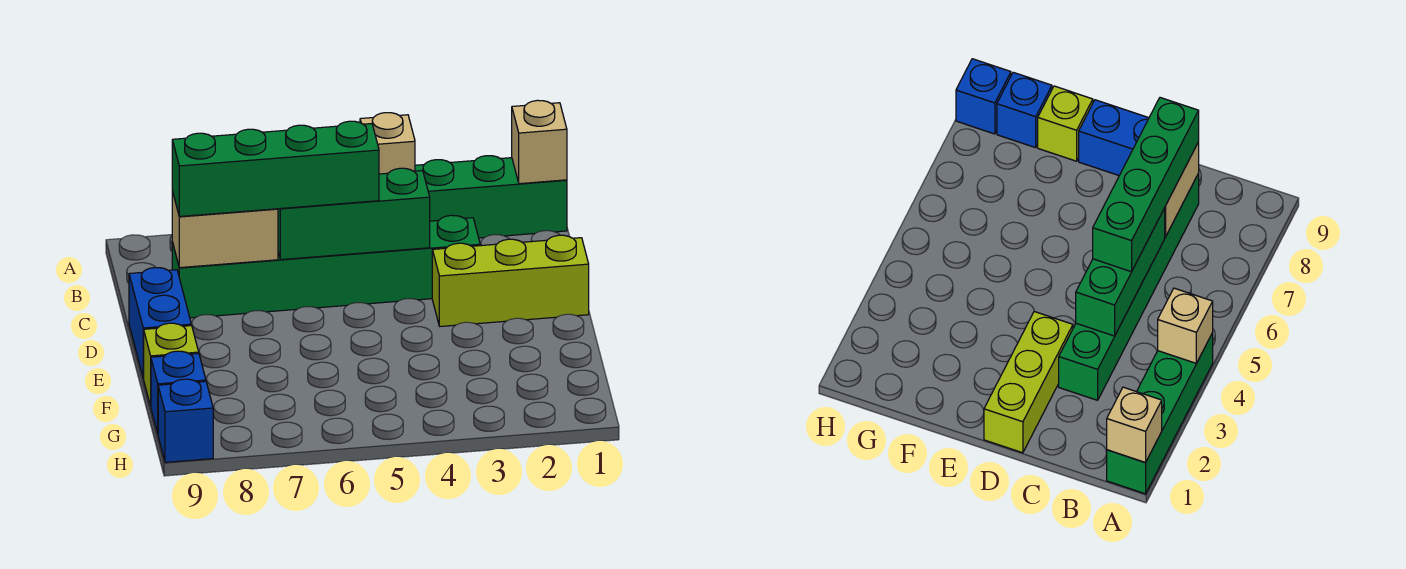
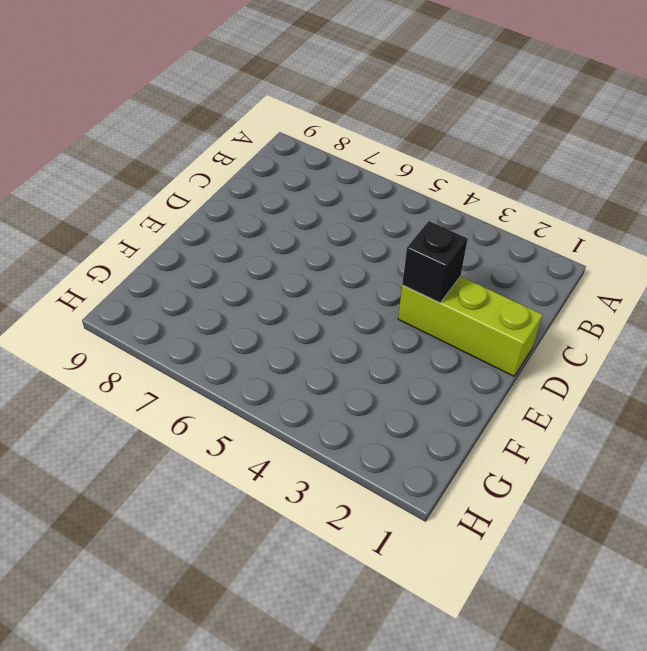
black 1x1 brick [402,221,468,303] -> none
none -> green 1x4 brick [415,156,567,238]
none -> green 1x6 brick [172,215,480,318]
none -> blue 1x2 brick [129,268,191,378]

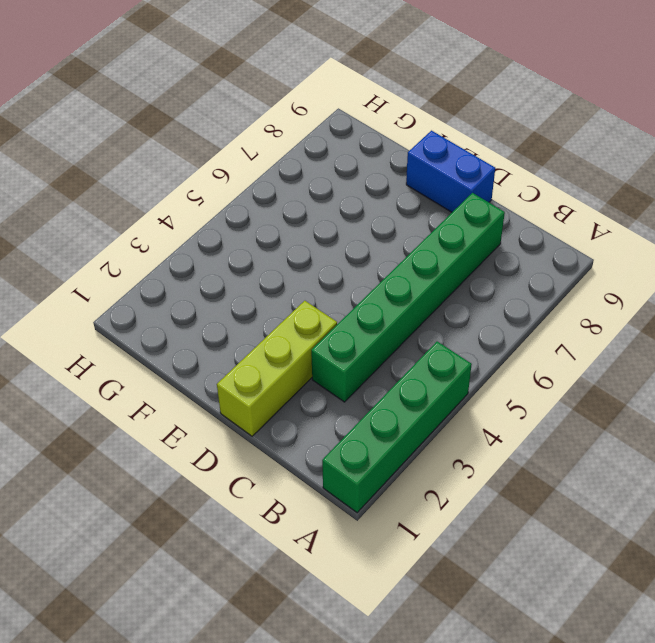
none -> lime 1x1 brick [143,323,199,406]
none -> blue 1x1 brick [151,351,206,433]
none -> blue 1x1 brick [158,379,213,462]

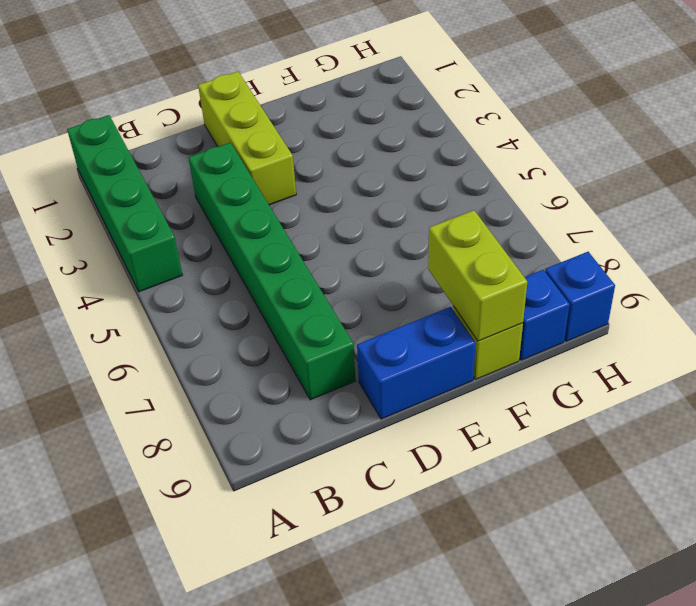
lime 1x2 brick [428,210,527,341] -> none
none -> tan 1x1 brick [512,100,567,184]
none -> tan 1x1 brick [360,113,415,174]
none -> green 1x3 brick [278,168,430,260]

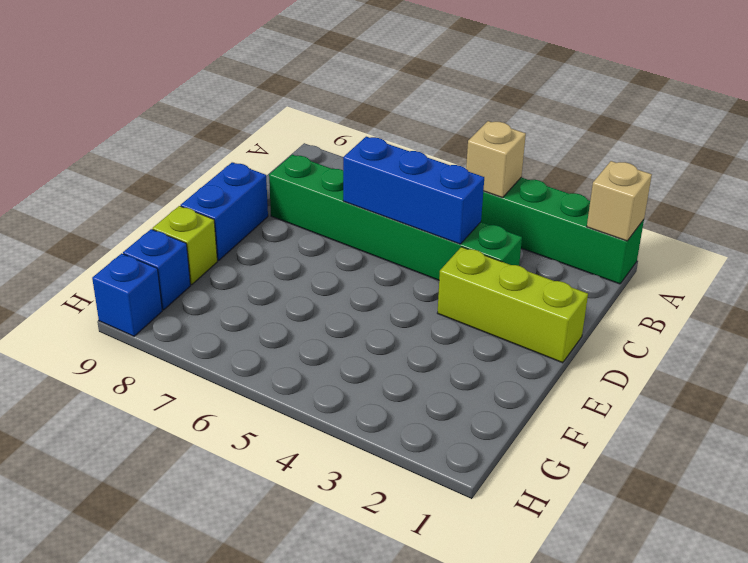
blue 1x3 brick [343,137,484,244] -> green 1x3 brick [278,168,430,260]
none -> tan 1x2 brick [172,191,278,268]
none -> green 1x4 brick [172,121,379,217]

